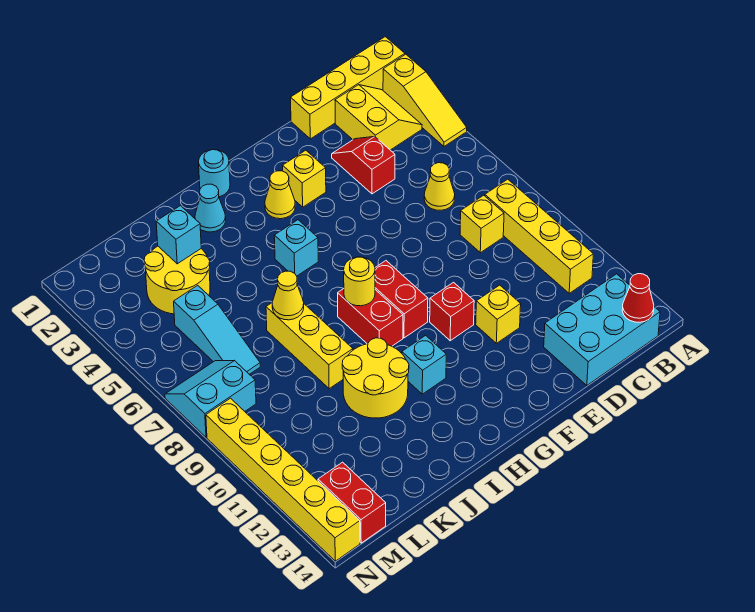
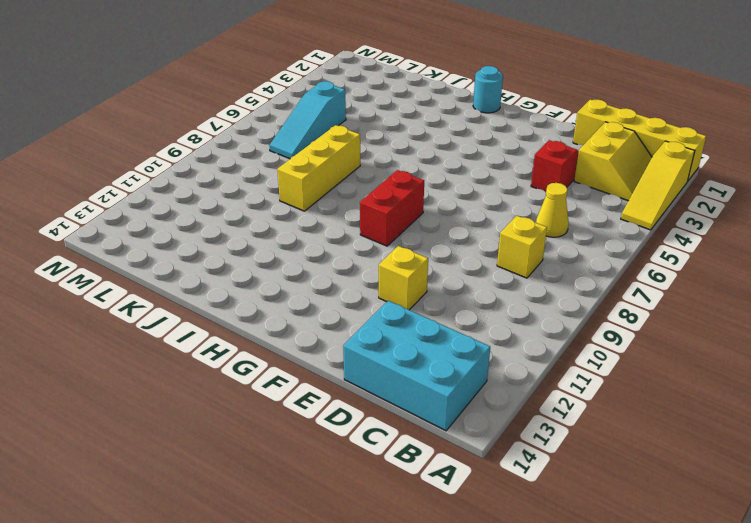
none -> yellow 1x4 brick [485,179,593,293]
none -> yellow 1x1 brick [283,150,326,207]
none -> red 1x1 brick [430,282,474,341]

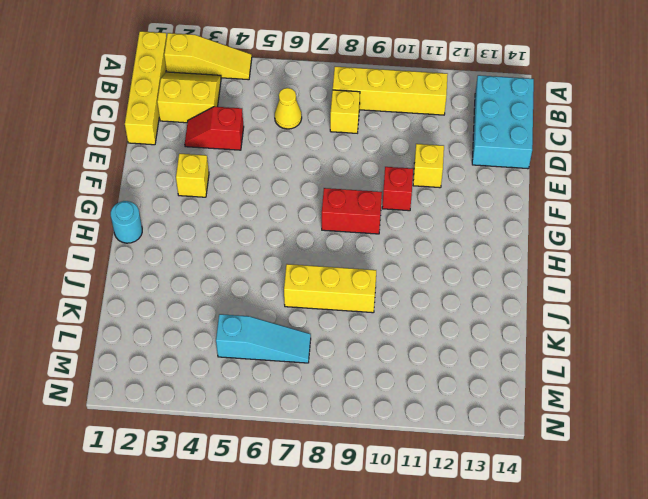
none -> yellow 1x1 cone [265,171,295,219]
none -> cyan 1x1 brick [274,220,318,276]
none -> red 1x2 brick [338,289,403,346]

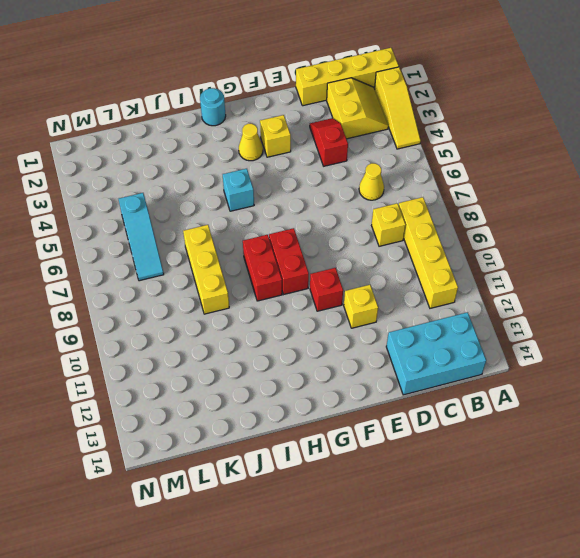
none -> cyan 1x1 brick [402,335,446,394]
none -> cyan 1x1 cone [195,184,226,232]
none -> yellow 2x2 round brick [342,338,409,418]

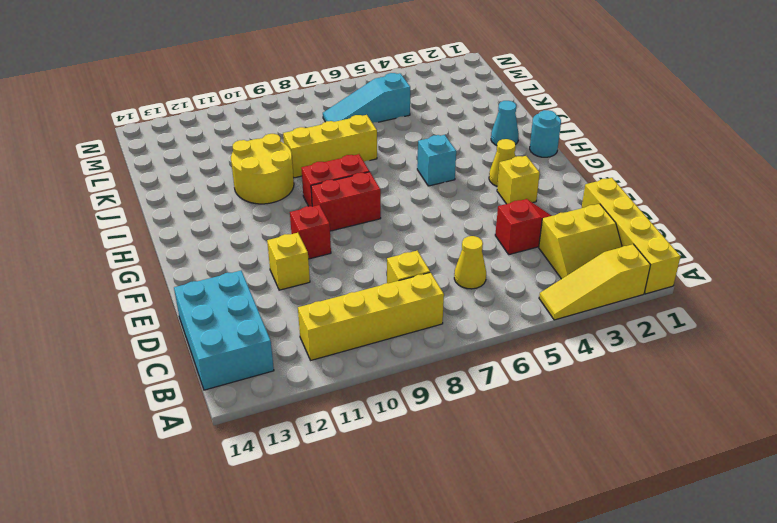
none -> cyan 1x1 brick [402,335,446,394]
none -> yellow 2x2 round brick [144,246,210,314]
none -> cyan 2x2 slope [165,361,256,437]

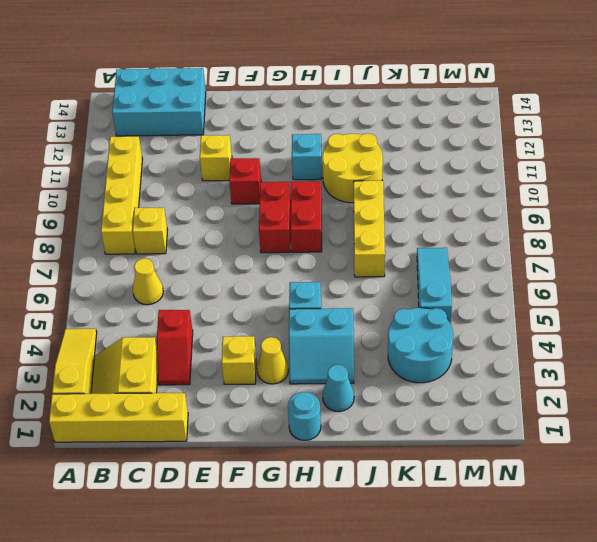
cyan 2x2 slope [289,308,354,384] -> cyan 2x2 slope moved to [165,361,256,437]
cyan 2x2 round brick [388,308,453,383] -> yellow 2x2 round brick [144,246,210,314]
none -> red 1x2 brick [318,462,386,543]
none -> yellow 1x6 brick [206,398,360,561]
none -> red 1x1 cone [622,274,654,322]

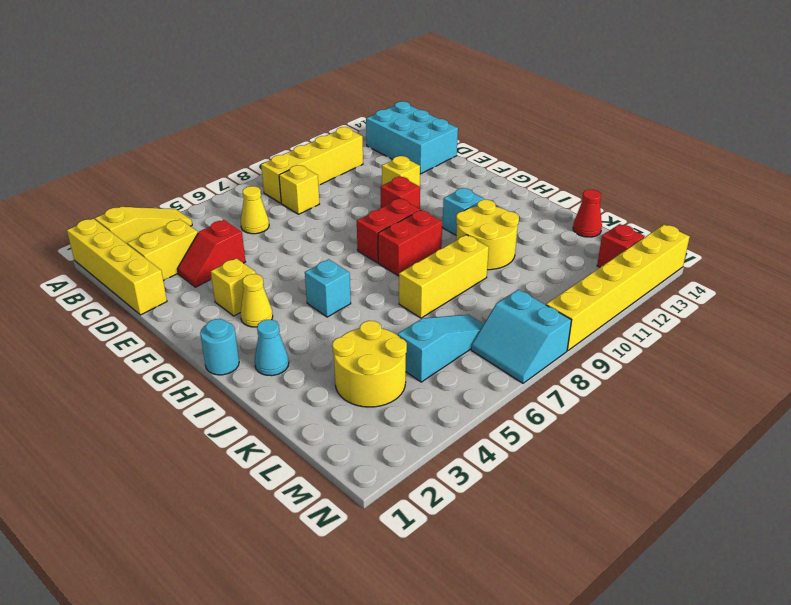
red 1x1 cone [573,190,602,237] -> red 1x1 cone moved to [622,274,654,322]
red 1x1 brick [597,224,645,267] -> red 1x2 brick [318,462,386,543]
none -> yellow 1x1 round brick [344,257,375,306]
none -> yellow 1x1 cone [272,271,304,320]
none -> cyan 1x1 brick [156,206,201,264]

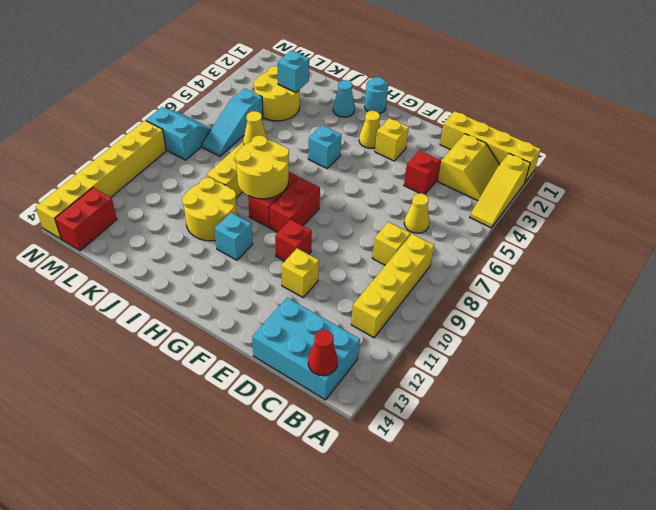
yellow 2x2 round brick [235,135,289,199] -> yellow 1x1 round brick [344,257,375,306]

